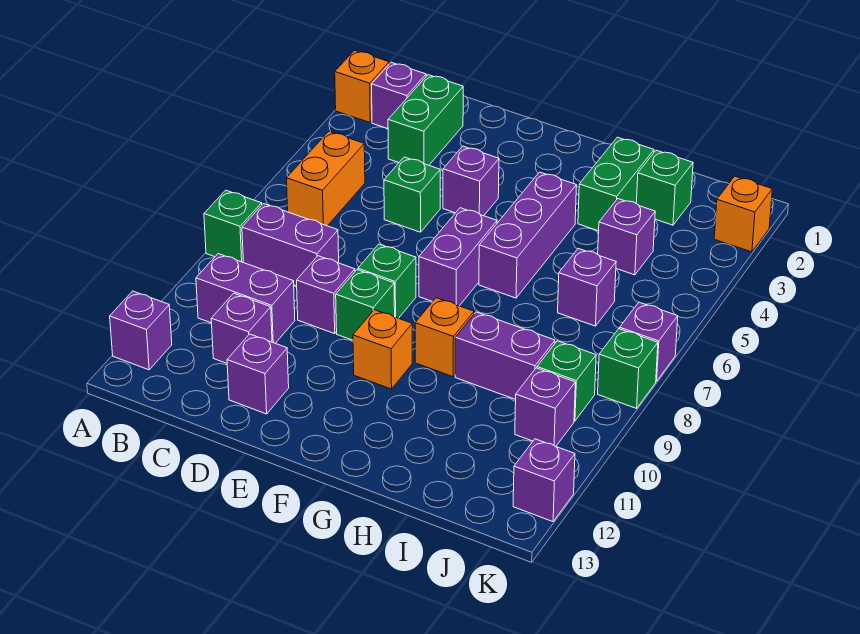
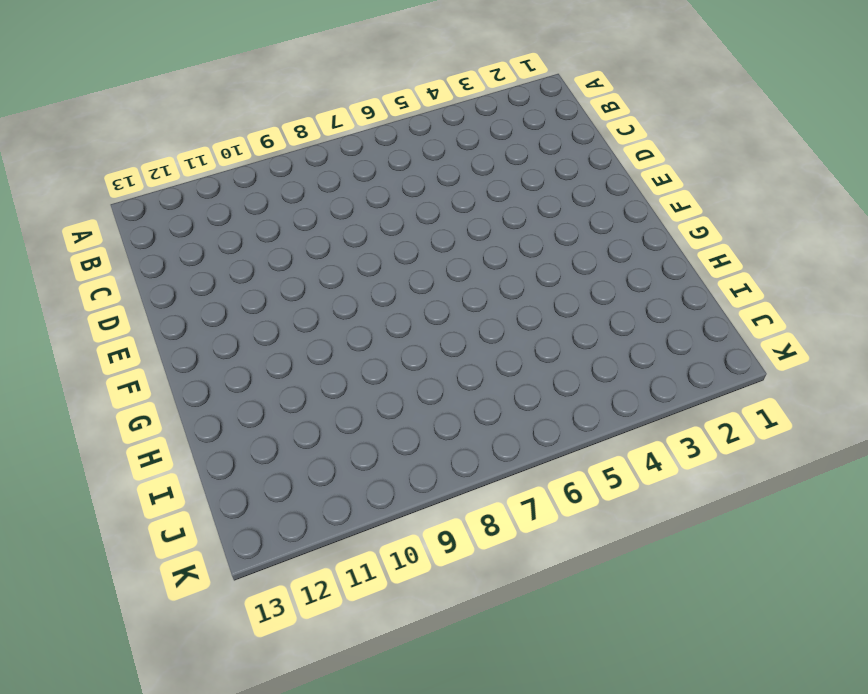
none -> orange 1x1 brick [335,50,389,122]
none -> green 1x1 brick [204,190,262,263]
none -> purple 1x1 brick [110,291,172,370]
none -> purple 1x1 brick [372,62,426,129]

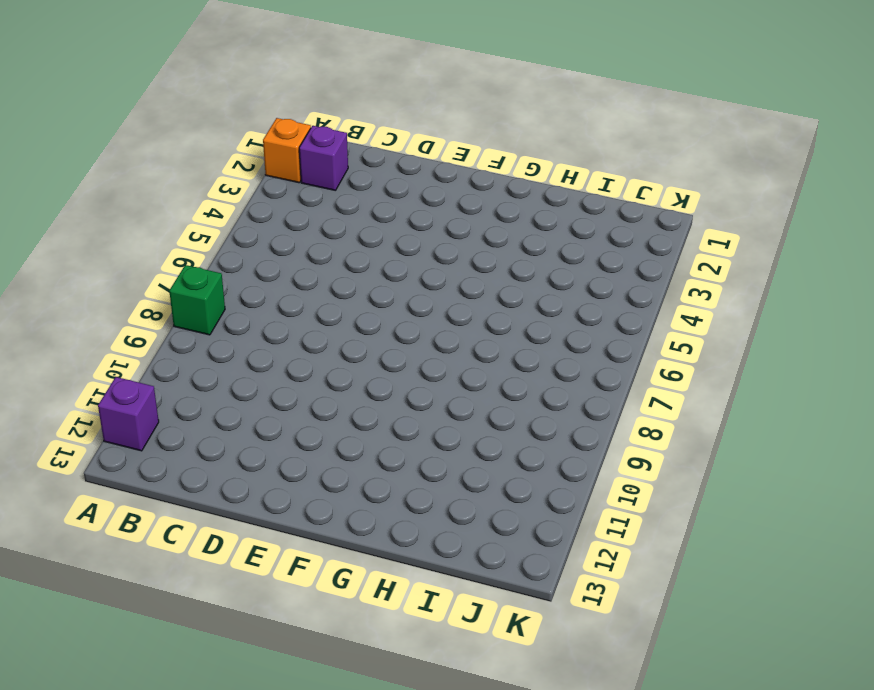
none -> orange 1x2 brick [287,131,365,226]
none -> purple 1x2 brick [242,204,339,286]
none -> purple 1x2 brick [196,254,295,343]
none -> green 1x2 brick [388,75,463,165]

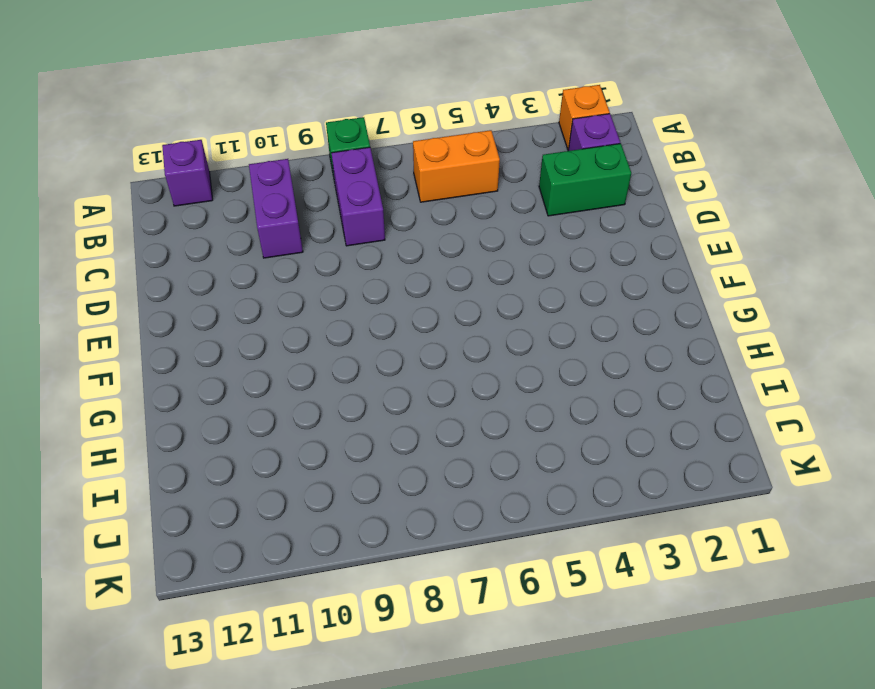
none -> purple 1x1 brick [211,293,272,363]
none -> green 1x1 brick [384,157,440,232]
none -> purple 1x1 brick [297,256,355,334]
none -> purple 1x1 brick [227,334,289,414]

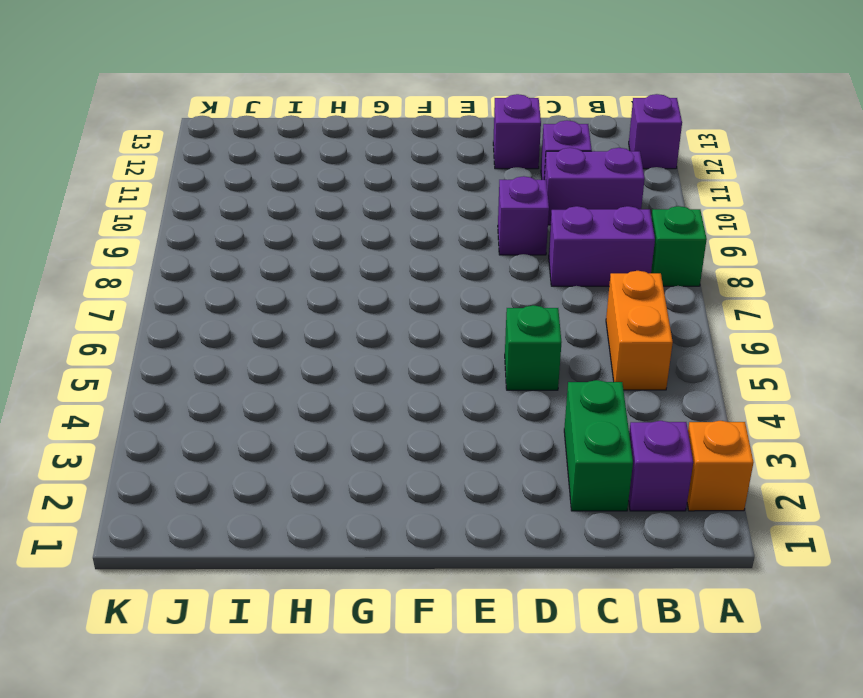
none -> purple 1x1 brick [443,146,499,216]
none -> green 1x1 brick [358,244,416,318]
none -> green 1x1 brick [336,270,395,340]
none -> purple 1x2 brick [419,208,497,306]

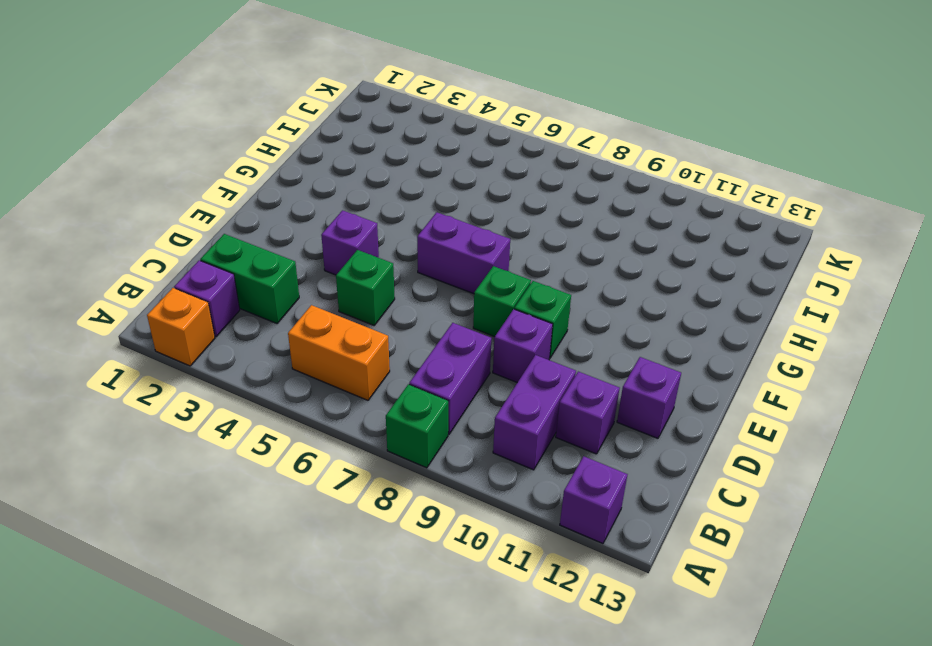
none -> orange 1x1 brick [353,310,412,389]
none -> purple 1x3 brick [479,172,577,298]
none -> orange 1x1 brick [415,298,474,377]
none -> green 1x2 brick [578,137,654,231]

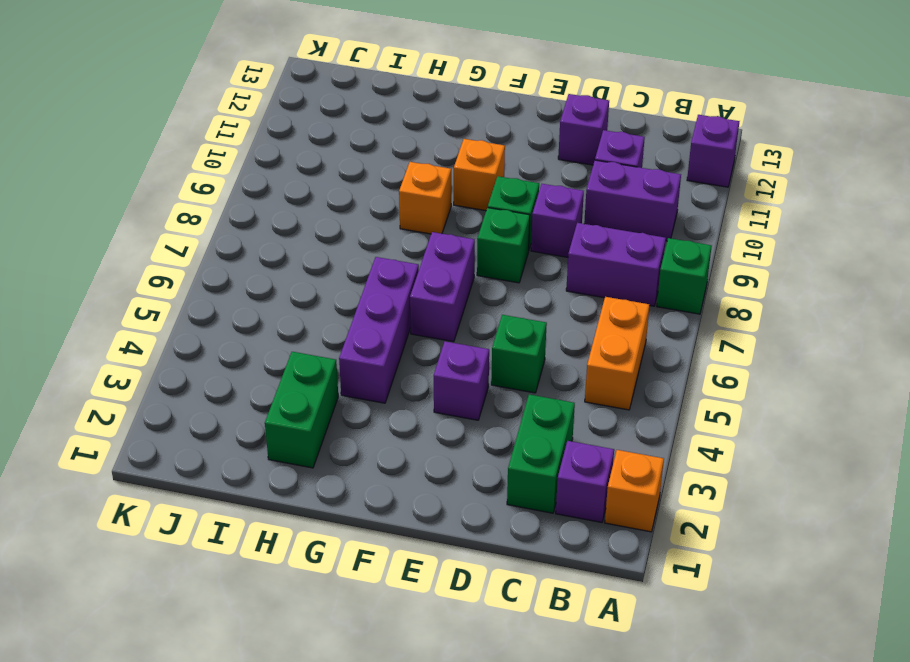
none -> purple 1x2 brick [455,312,555,400]
none -> green 1x1 brick [636,150,693,225]
none -> purple 1x1 brick [598,199,655,275]
none -> purple 1x1 brick [558,249,616,326]

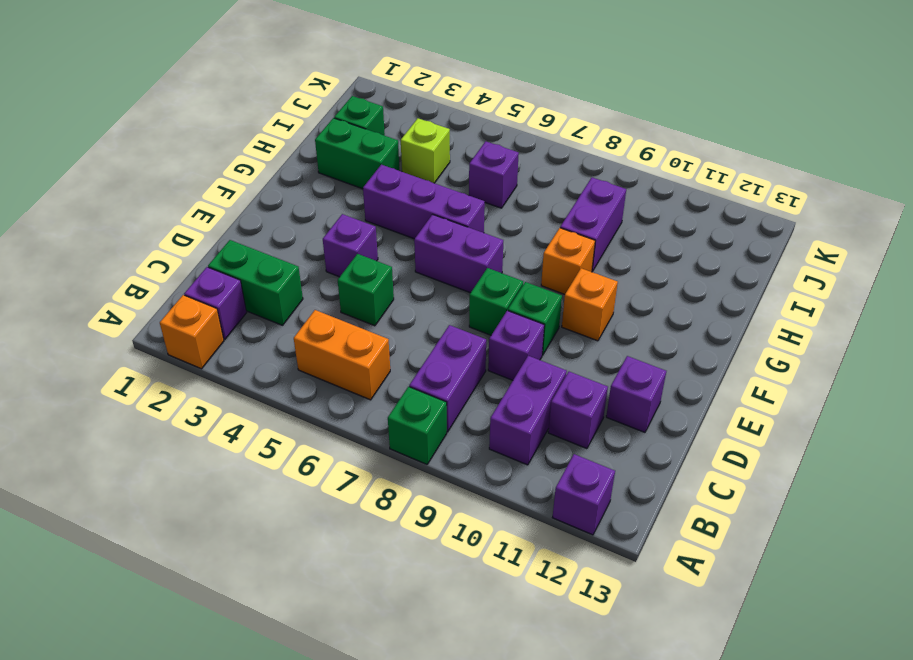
lime 1x1 brick [401,118,450,183] -> purple 1x1 brick [598,199,655,275]
none -> green 1x1 brick [537,341,596,421]
none -> purple 1x1 brick [515,368,575,447]
none -> orange 1x1 brick [714,176,772,252]
none -> purple 1x1 brick [620,302,678,381]

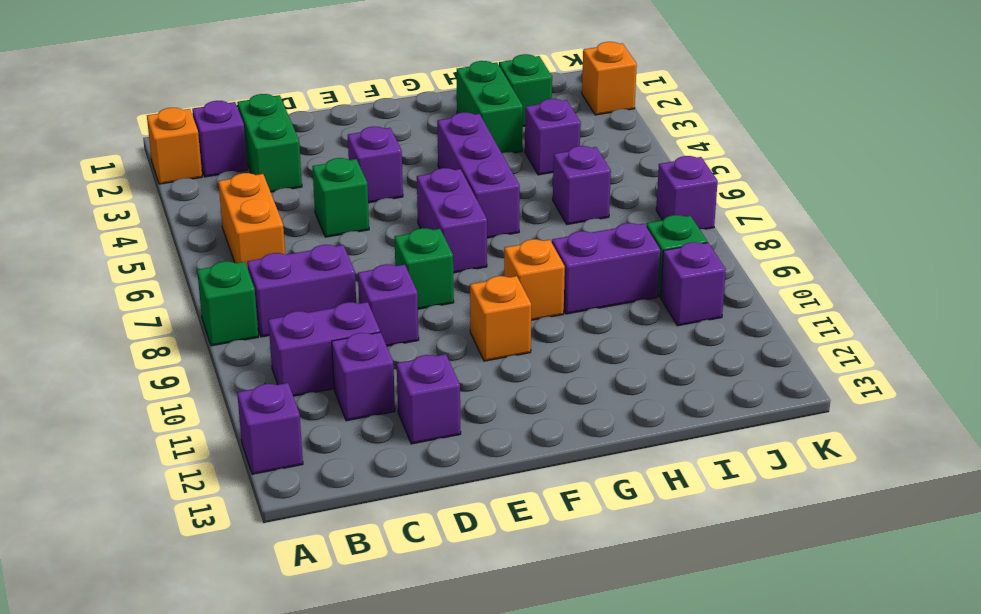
none -> green 1x1 brick [336,270,395,340]
none -> green 1x1 brick [598,329,658,408]
none -> purple 1x1 brick [513,439,575,522]

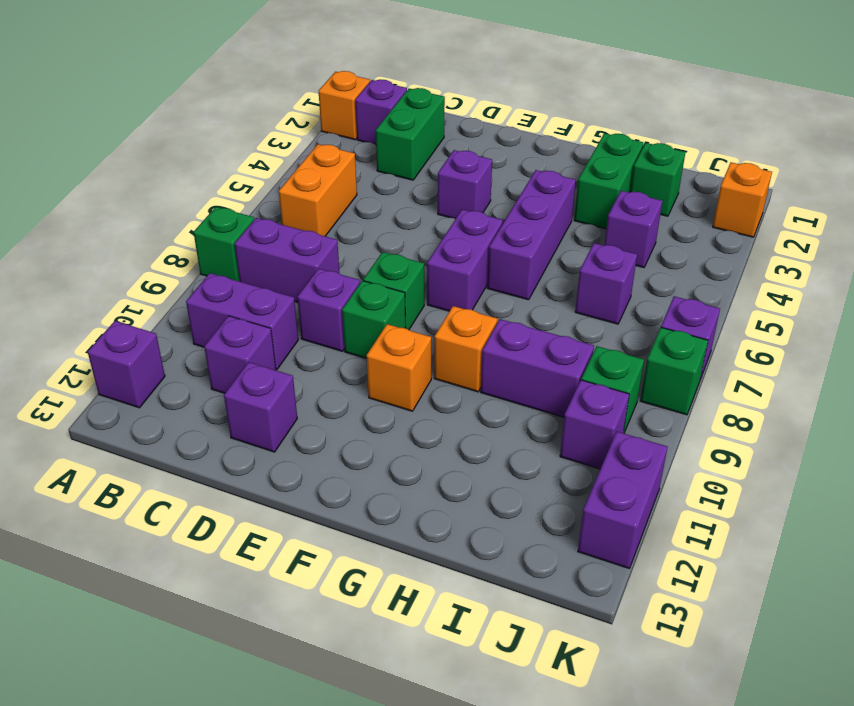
purple 1x2 brick [578,432,668,568] -> purple 1x1 brick [513,439,575,522]
none -> green 1x1 brick [384,157,440,232]

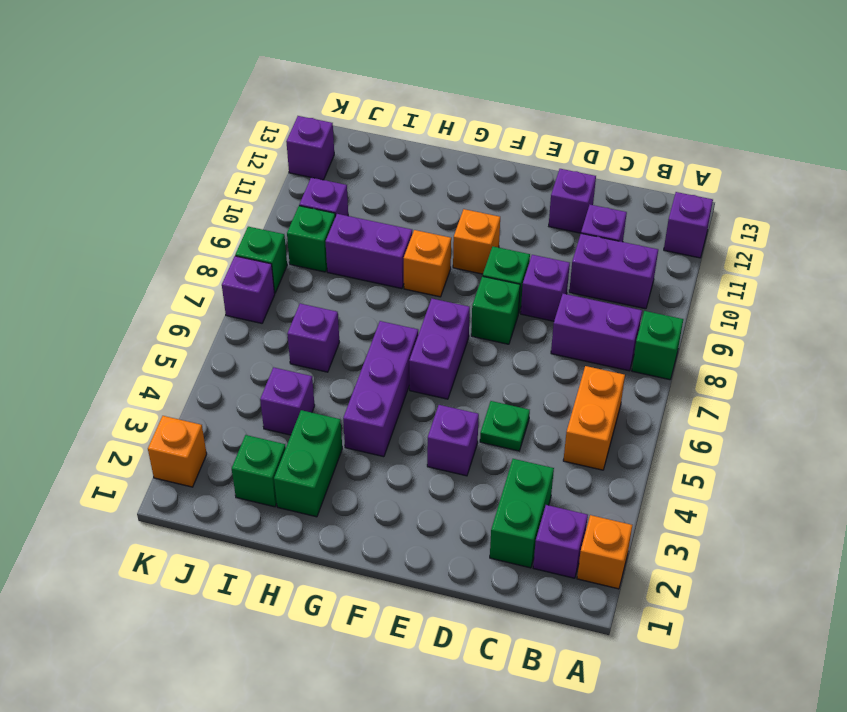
green 1x1 plate [480,401,530,451] -> green 1x1 brick [384,157,440,232]

